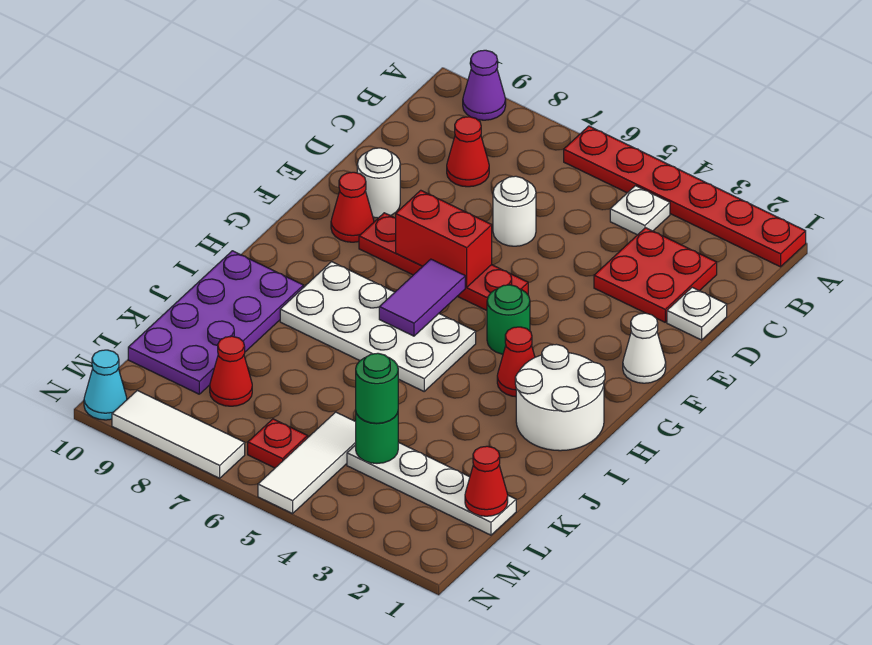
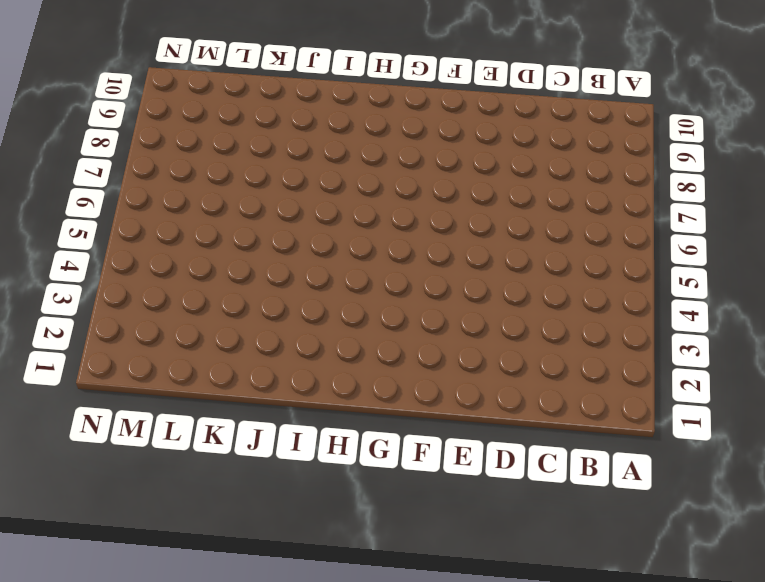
none -> red 1x6 plate [564,126,806,267]
none -> purple 1x1 cone [463,50,506,120]
none -> white 1x1 plate [610,186,670,235]

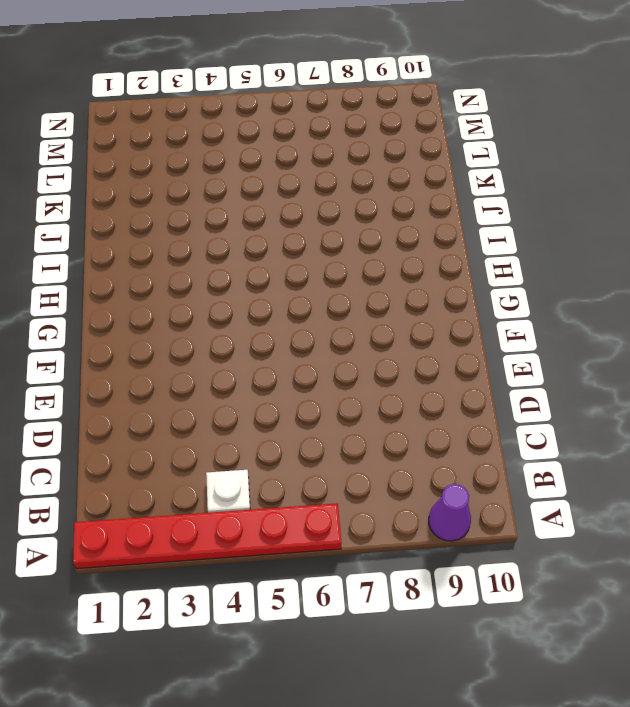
none -> red 2x2 plate [594,228,717,322]
none -> red 1x1 cone [447,117,489,187]
none -> white 1x1 plate [667,287,727,340]

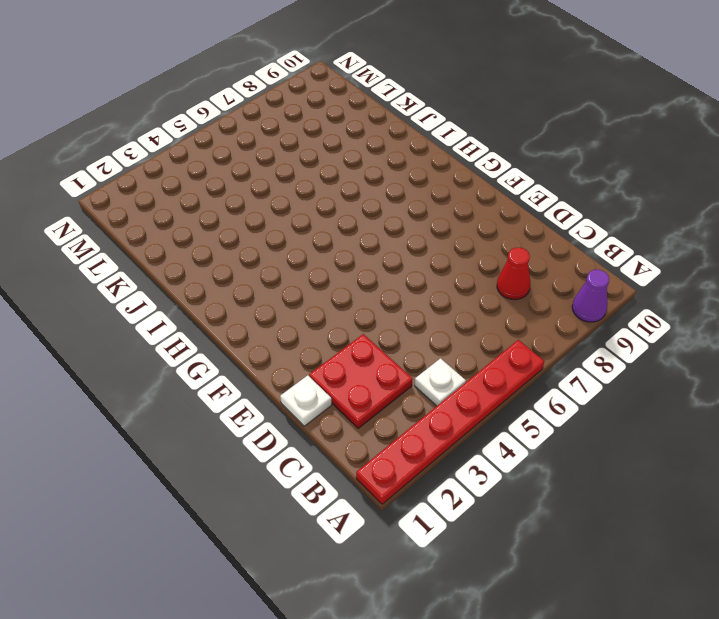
none -> white 1x1 round brick [493,176,536,246]
none -> white 1x1 round brick [357,148,400,218]
none -> white 1x1 cone [623,313,666,383]

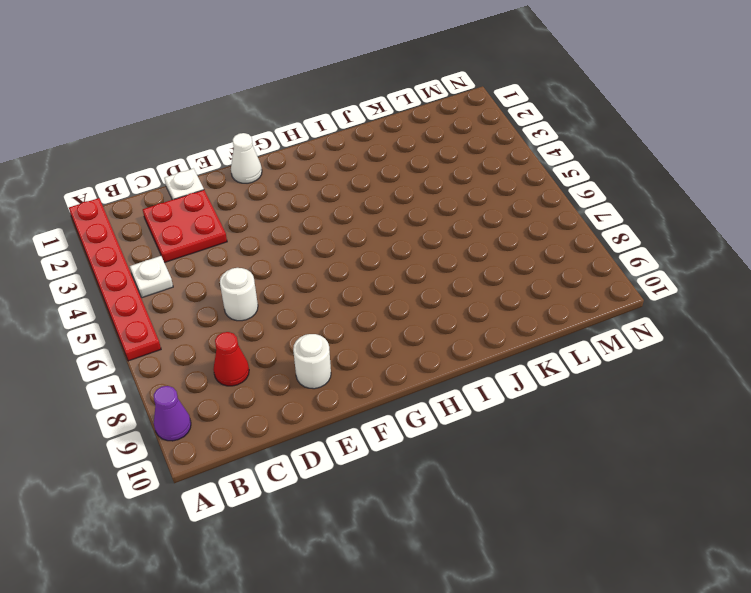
none -> red 1x4 plate [359,213,528,310]
none -> red 1x1 cone [331,172,374,242]
none -> green 1x1 round brick [487,285,530,354]

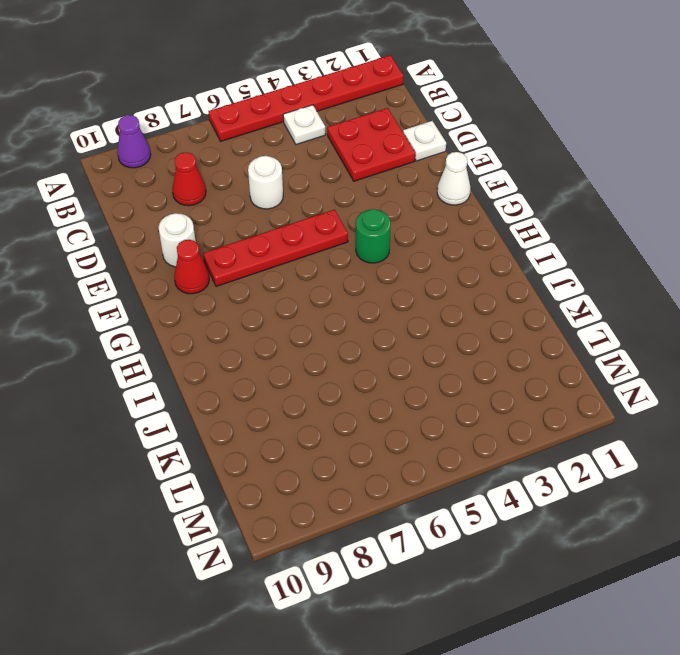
none -> white 2x2 round brick [515,344,605,451]
none -> red 1x1 cone [497,327,535,397]
none -> white 2x4 plate [280,262,476,391]

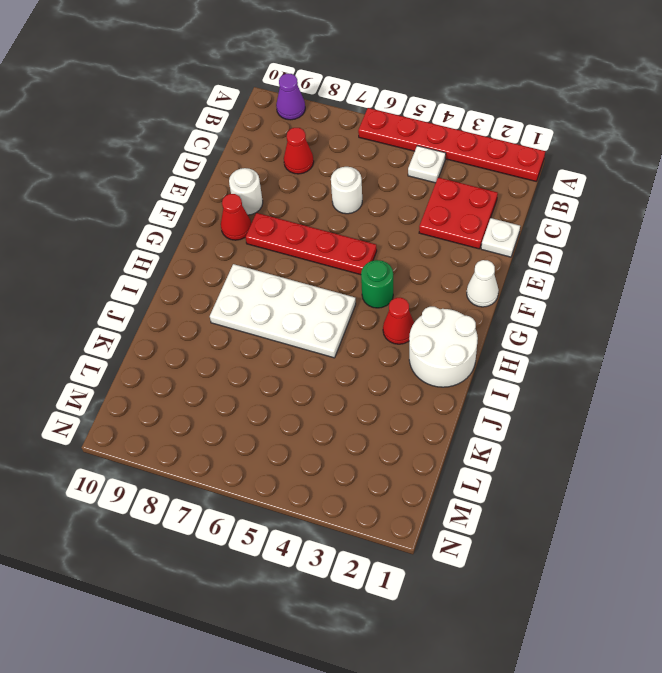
none -> purple 2x4 plate [128,251,303,394]
none -> white 1x4 plate [347,442,516,535]
none -> white 1x3 tile [258,412,356,514]

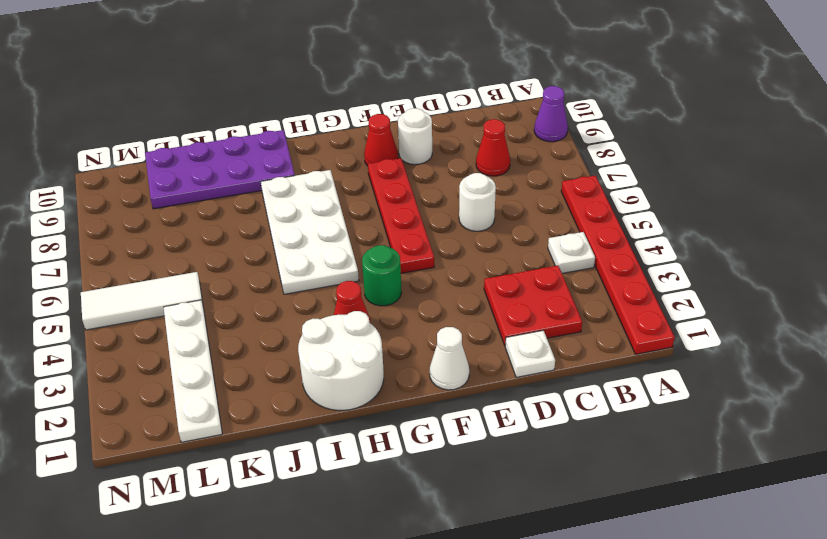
none -> red 1x1 cone [210,336,252,406]
none -> red 1x1 plate [248,419,308,468]
none -> white 1x3 tile [112,390,245,478]

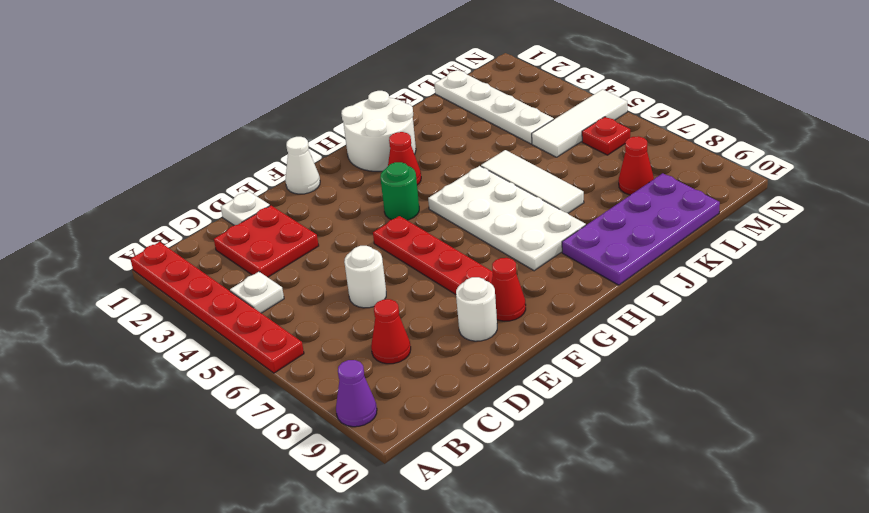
white 1x3 tile [481,150,584,213] -> white 1x3 tile moved to [112,390,245,478]
none -> cyan 1x1 cone [84,350,127,420]
none -> red 1x2 brick [396,190,492,287]
none -> purple 1x2 tile [379,259,465,336]

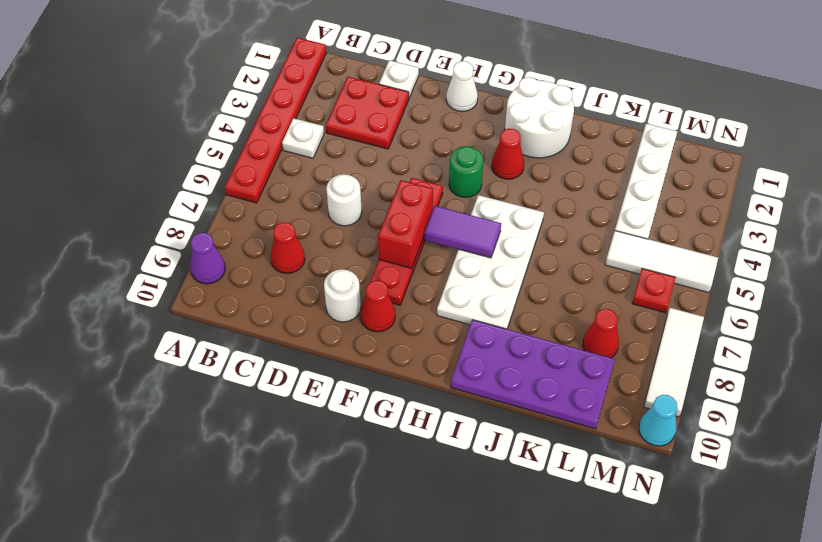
none -> red 1x1 cone [465,446,508,516]
none -> green 1x1 round brick [356,413,398,463]
none -> green 1x1 round brick [356,353,398,423]

